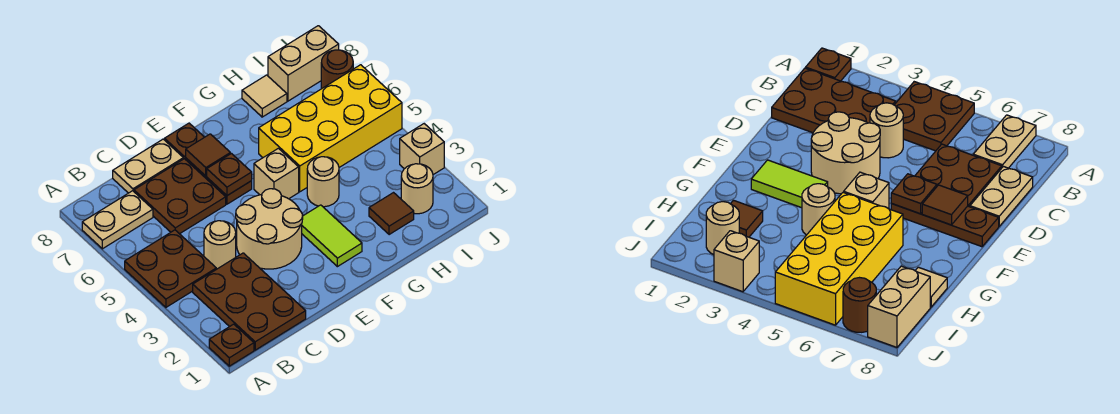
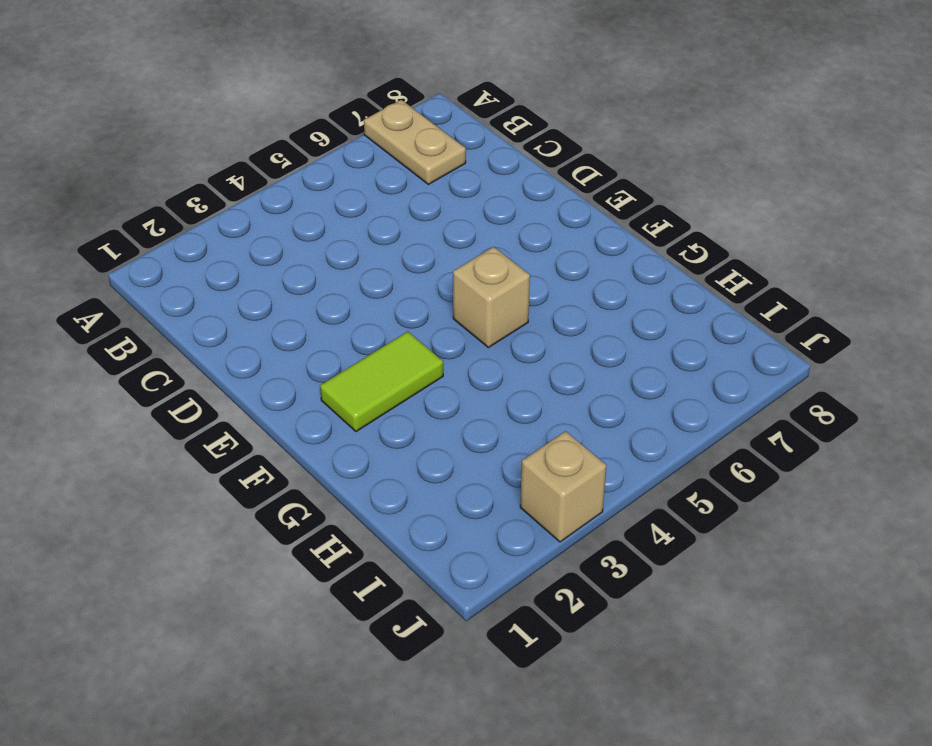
none -> brown 1x1 plate [209,324,254,366]
none -> brown 2x2 plate [125,230,216,307]
none -> brown 2x3 plate [193,253,306,350]

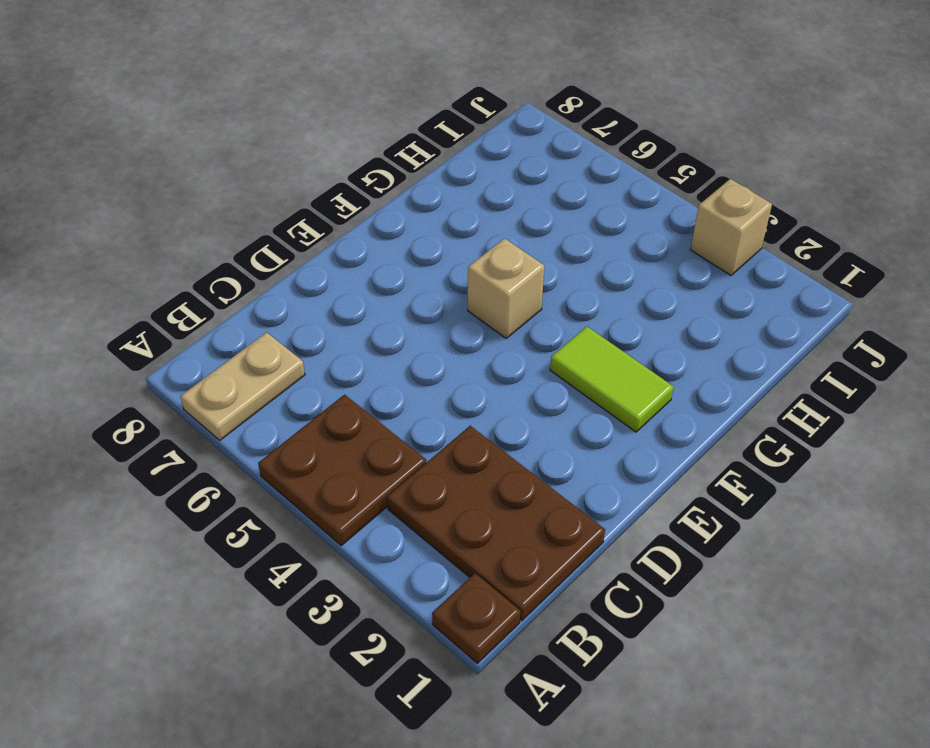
none -> tan 1x1 round brick [204,221,236,269]
none -> brown 2x2 plate [134,159,226,234]
none -> tan 1x2 plate [113,139,183,193]

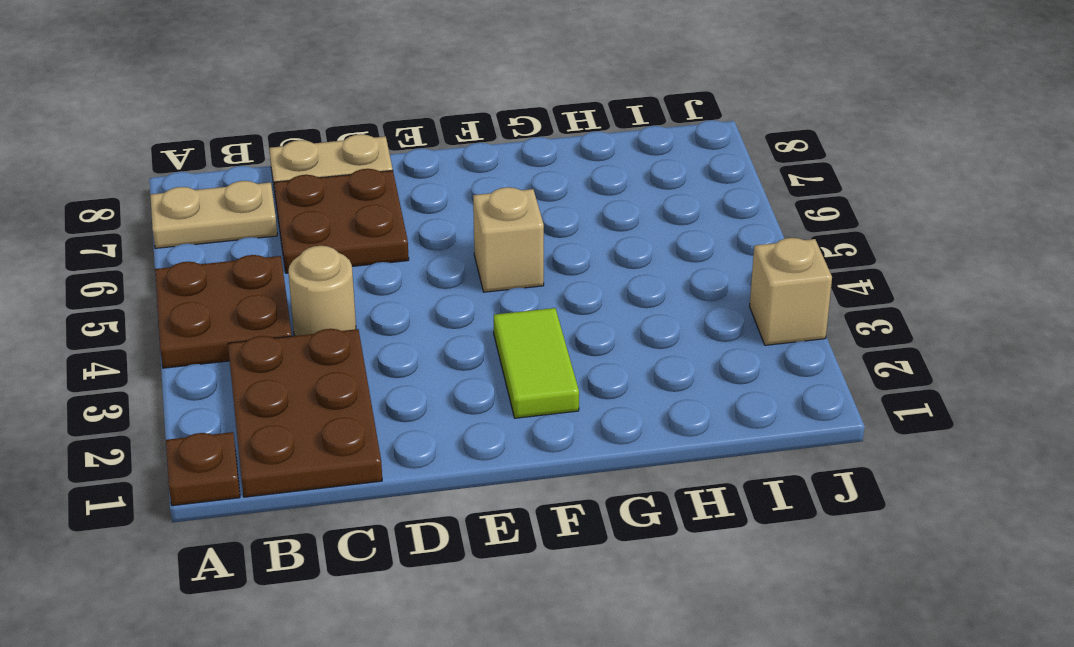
none -> tan 2x2 round brick [236,189,303,269]
none -> brown 1x3 plate [165,123,252,204]
none -> tan 1x1 round brick [307,157,339,207]

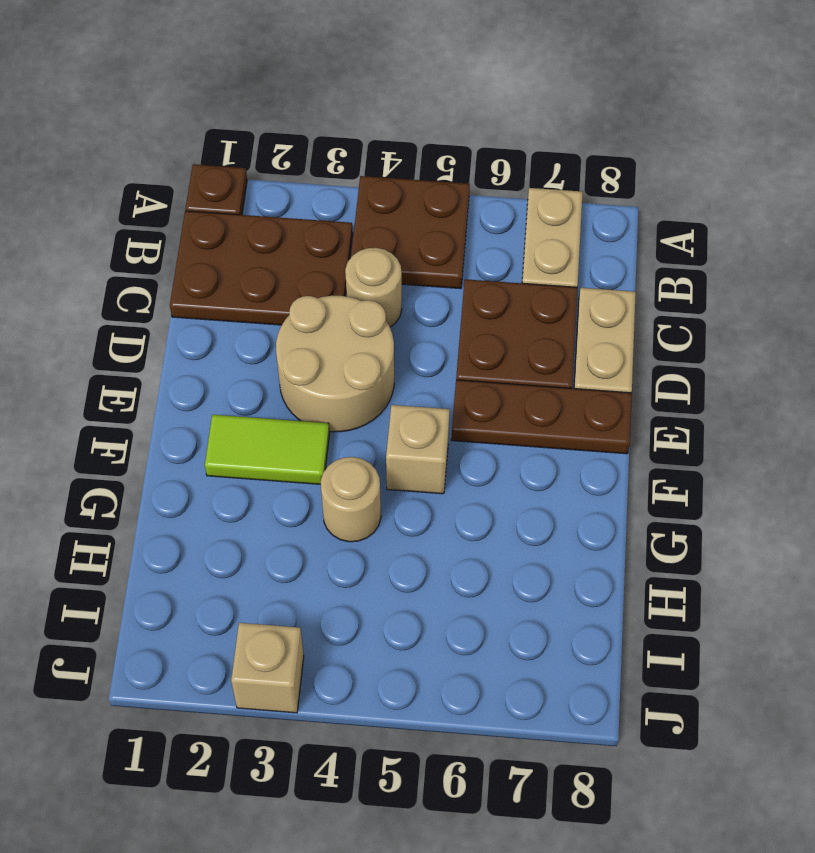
none -> yellow 2x4 brick [259,65,402,192]
none -> brown 1x1 tile [369,193,414,235]
none -> tan 1x1 tile [242,75,287,117]

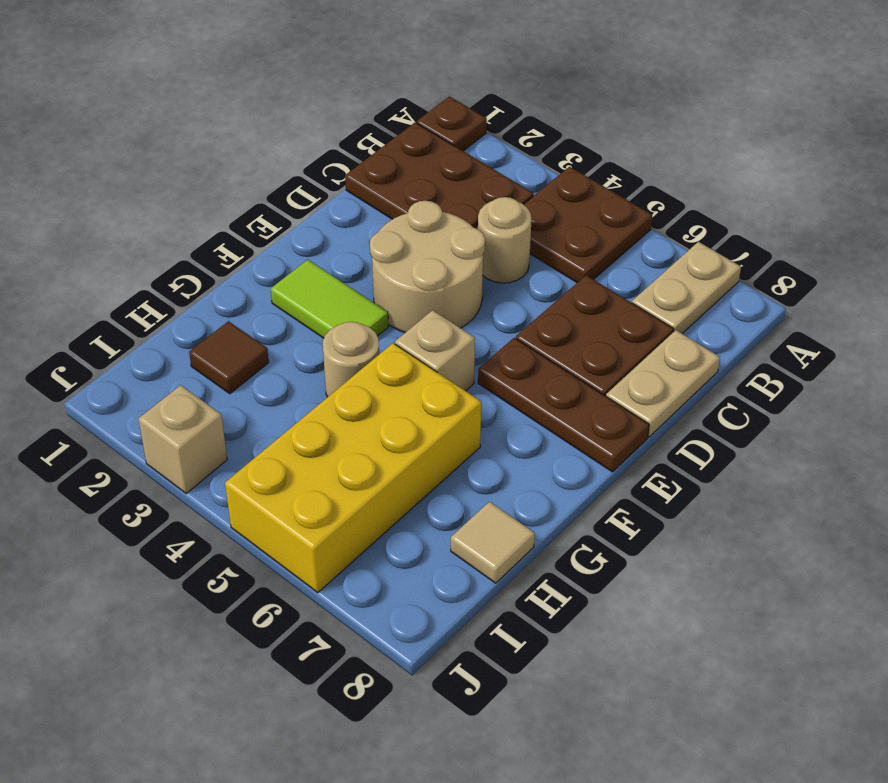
none -> tan 1x1 round brick [401,164,433,214]
none -> tan 1x2 brick [268,26,339,101]
none -> brown 1x1 round brick [321,50,353,89]

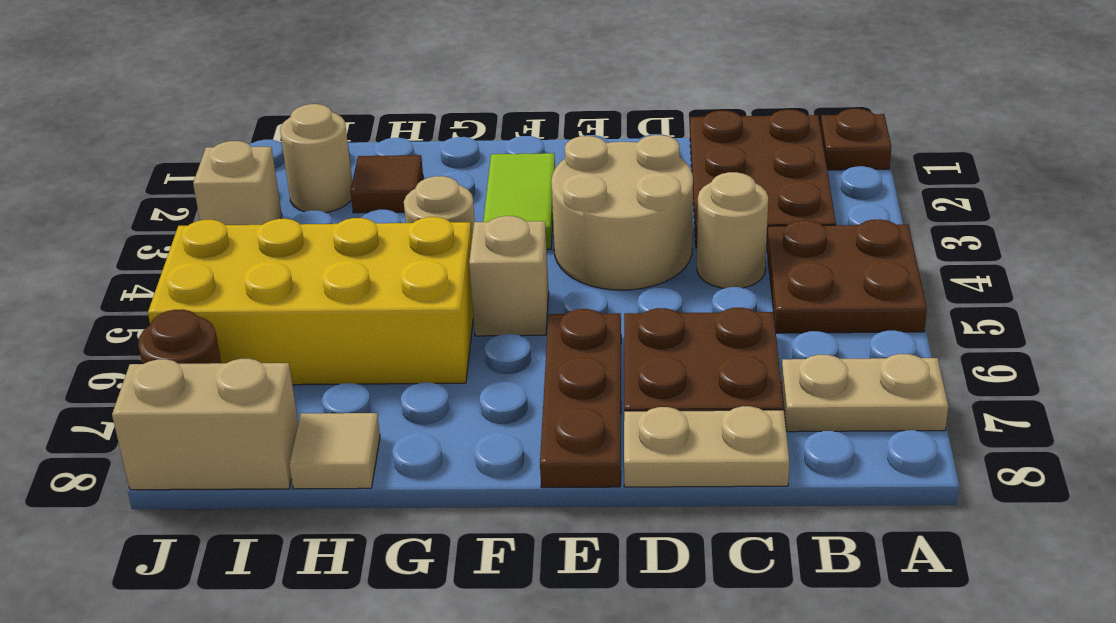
none -> brown 1x1 plate [207,154,252,196]
none -> brown 1x1 tile [186,134,230,176]

